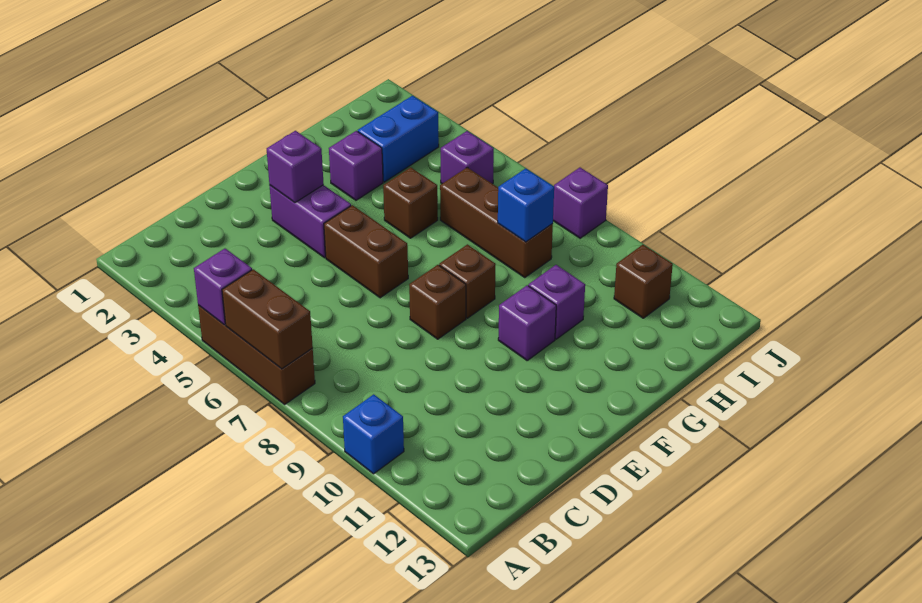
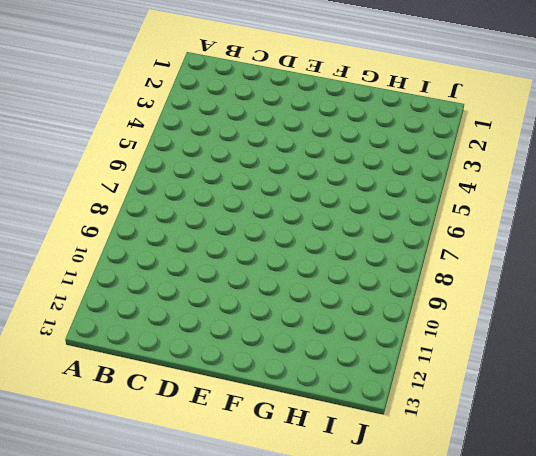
none -> brown 1x3 brick [198,305,315,404]
none -> blue 1x1 brick [343,394,404,474]
none -> purple 1x2 brick [269,185,351,258]

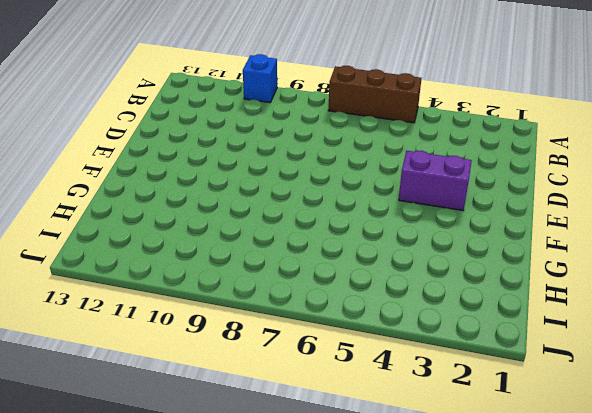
none -> brown 1x2 brick [324,205,408,298]
none -> brown 1x1 brick [409,265,466,339]
none -> brown 1x1 brick [439,244,496,318]

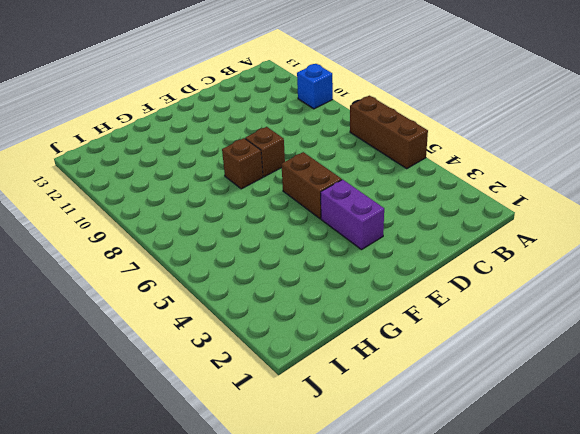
none -> purple 1x1 brick [498,285,556,360]
none -> purple 1x1 brick [329,131,383,200]
none -> brown 1x1 brick [383,167,438,238]

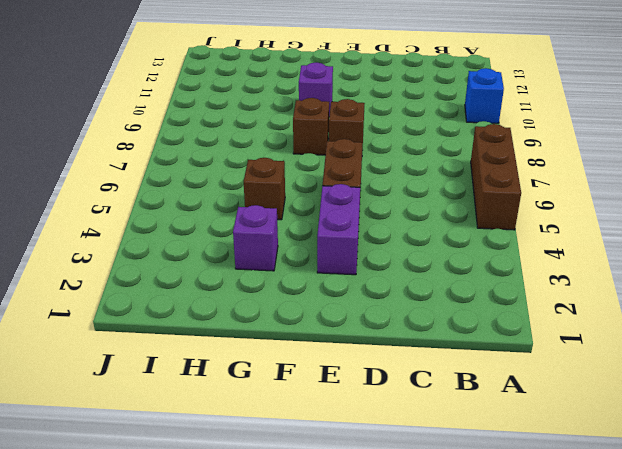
none -> purple 1x1 brick [528,265,585,339]
none -> blue 1x2 brick [358,96,439,182]
none -> brown 1x3 brick [440,167,553,278]

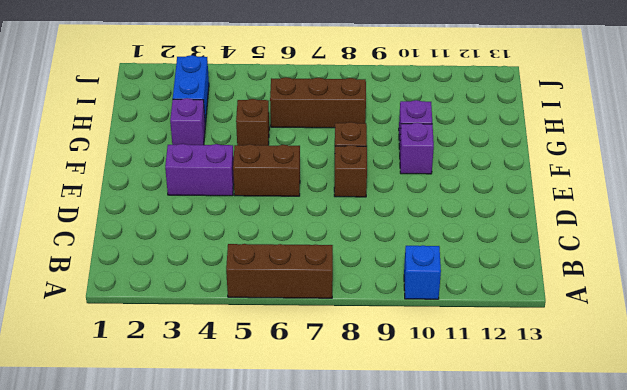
none -> purple 1x1 brick [441,131,494,184]
none -> brown 1x1 brick [614,245,673,318]
none -> purple 1x1 brick [553,168,608,238]

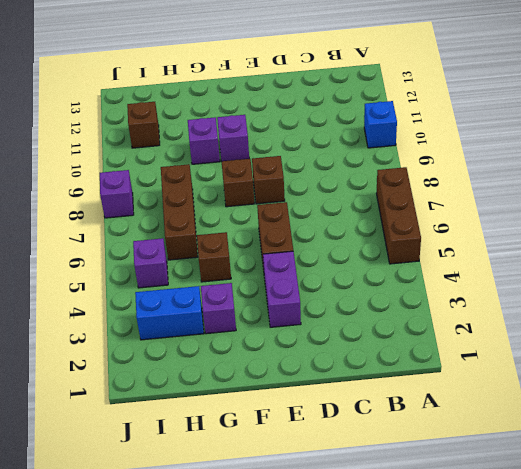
none -> purple 1x1 brick [194,249,252,325]
none -> brown 1x2 brick [222,269,313,369]
none -> purple 1x1 brick [267,131,324,203]

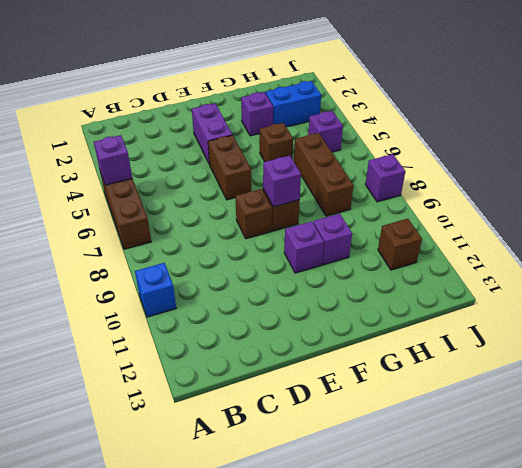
purple 1x1 brick [263,156,301,207] -> purple 1x1 brick moved to [267,131,324,203]
none -> brown 1x2 brick [222,269,313,369]
none -> blue 1x1 brick [498,168,554,242]

